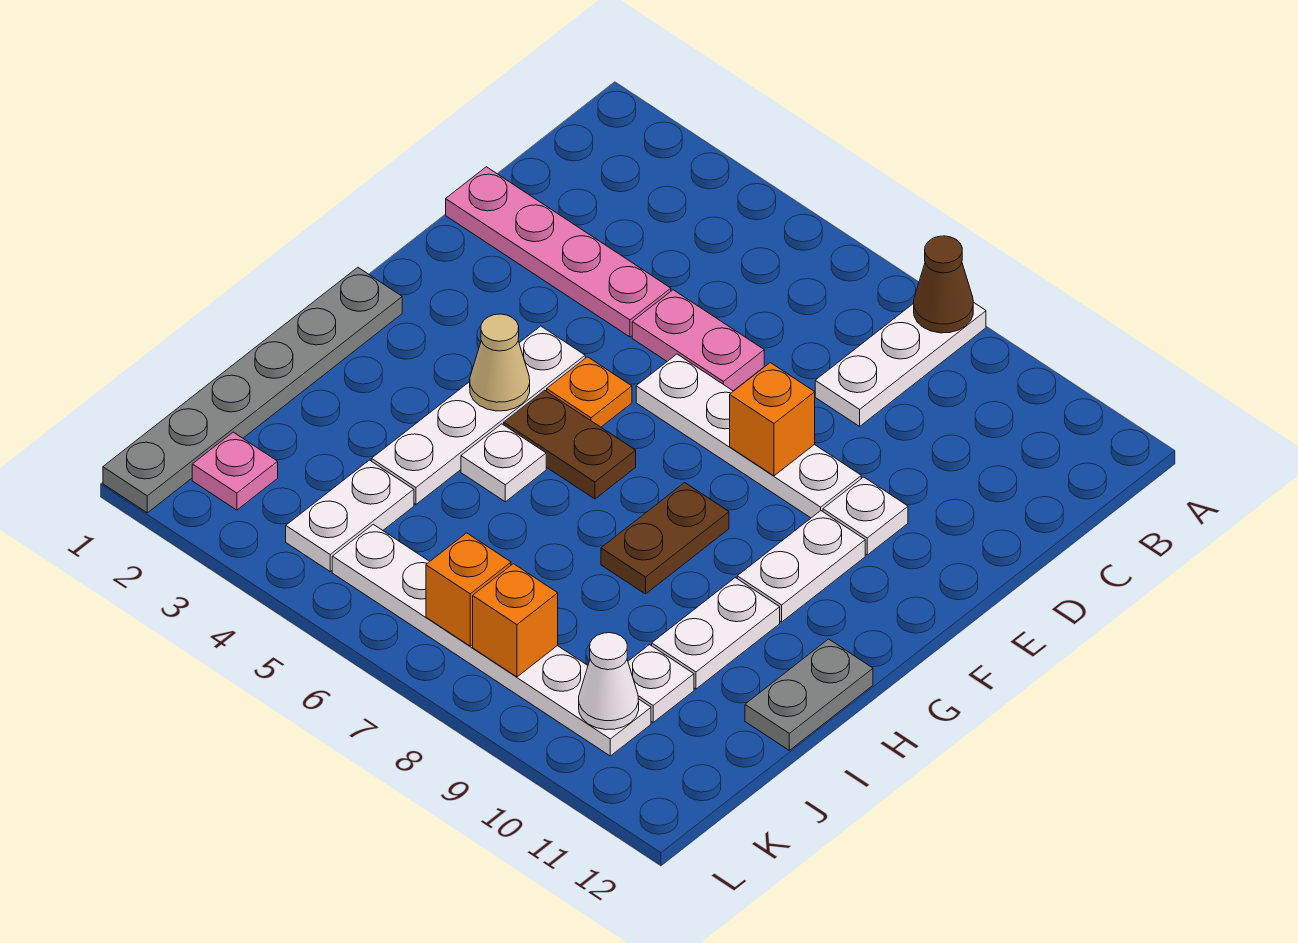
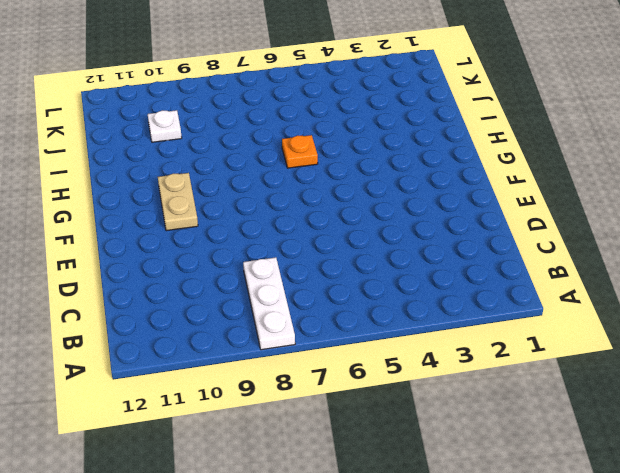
tan 1x2 plate [158,173,198,231] -> white 1x2 plate [737,511,865,622]
orange 1x1 plate [282,135,318,168] -> orange 1x1 plate moved to [547,357,632,427]
none -> pink 1x4 plate [446,167,671,337]
none -> pink 1x2 plate [632,290,764,391]
none -> white 1x4 plate [636,354,861,518]

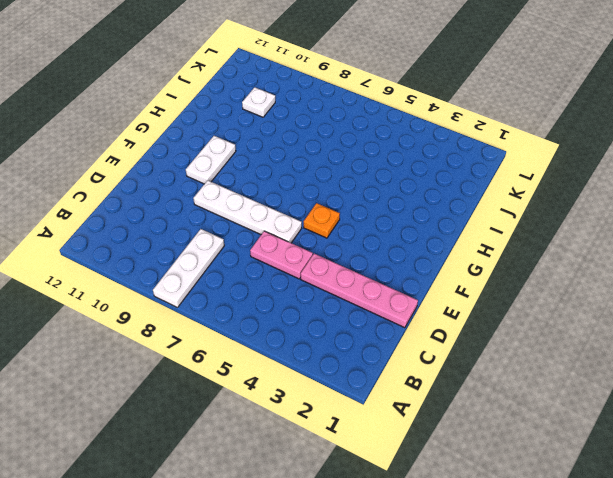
none -> white 1x1 plate [823,477,908,555]
none -> white 1x4 plate [371,326,585,505]
none -> grey 1x6 plate [103,267,402,513]

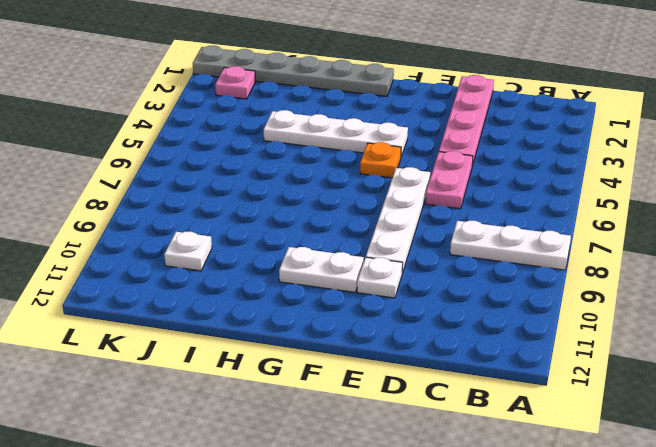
none -> brown 1x2 plate [504,390,636,499]
none -> brown 1x2 plate [601,483,729,594]
none -> white 1x1 plate [461,424,546,502]

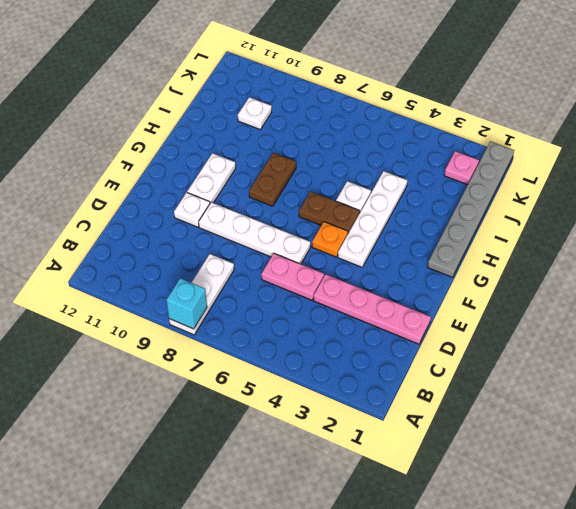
cyan 1x1 brick [166,278,207,329] -> brown 1x1 cone [914,236,973,333]
none -> white 1x2 plate [652,578,780,689]
none -> grey 1x2 plate [745,639,873,750]
none -> white 1x2 plate [286,460,414,571]

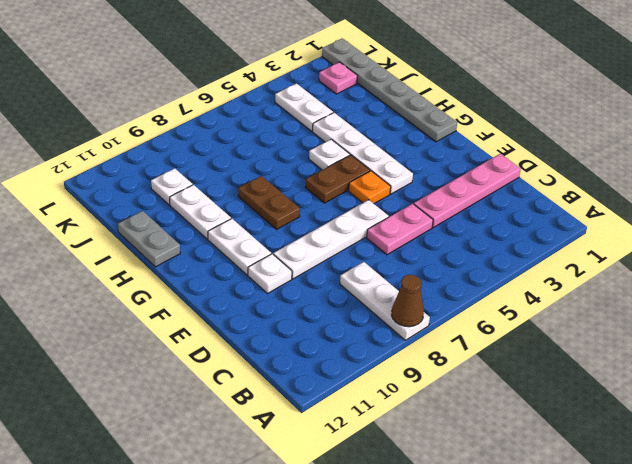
none -> white 1x6 plate [332,524,651,756]
none -> orange 1x1 brick [730,363,815,476]
none -> tan 1x1 cone [470,314,530,411]

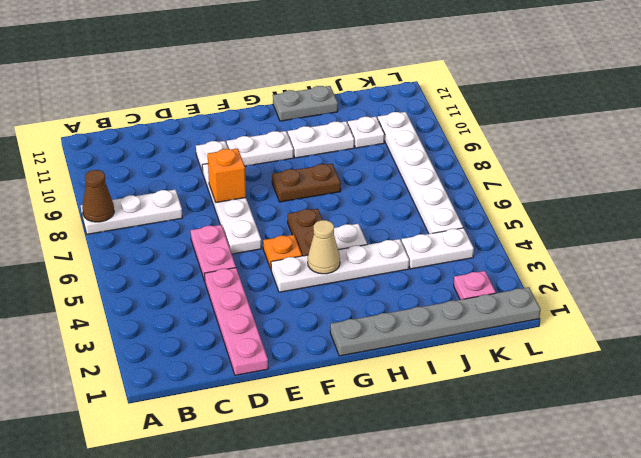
none -> orange 1x1 brick [426,533,511,646]
none -> orange 1x1 brick [473,564,558,677]
none -> white 1x1 cone [579,633,639,730]

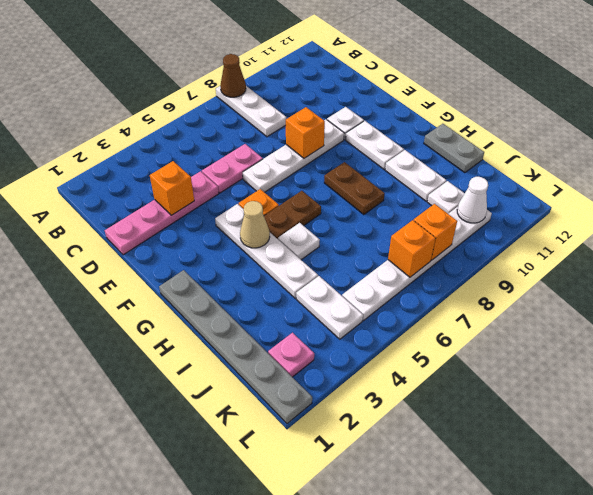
orange 1x1 brick [150,161,194,215] -> none

